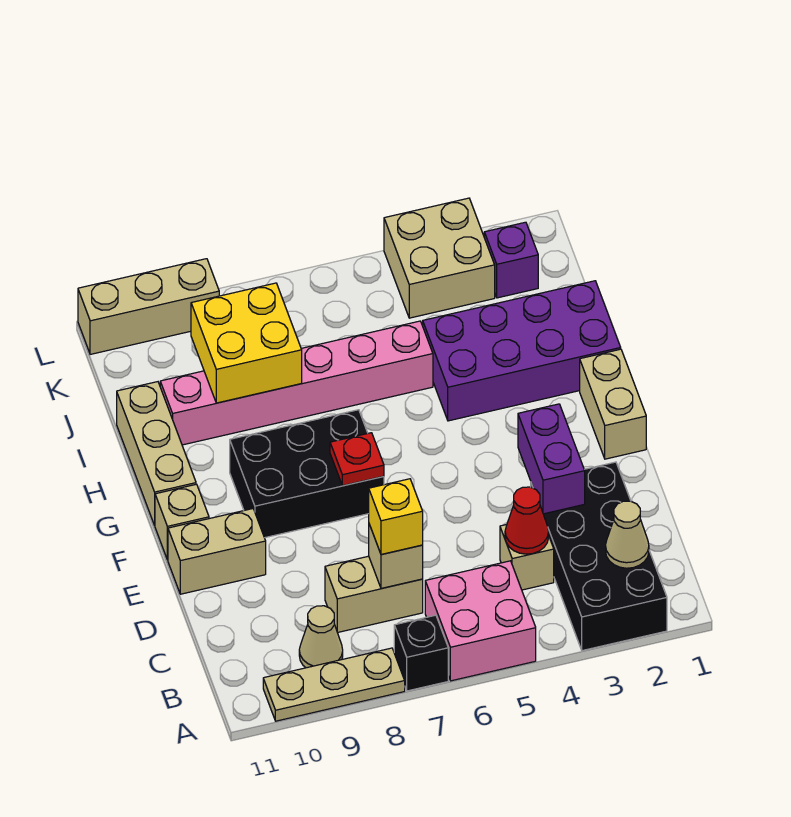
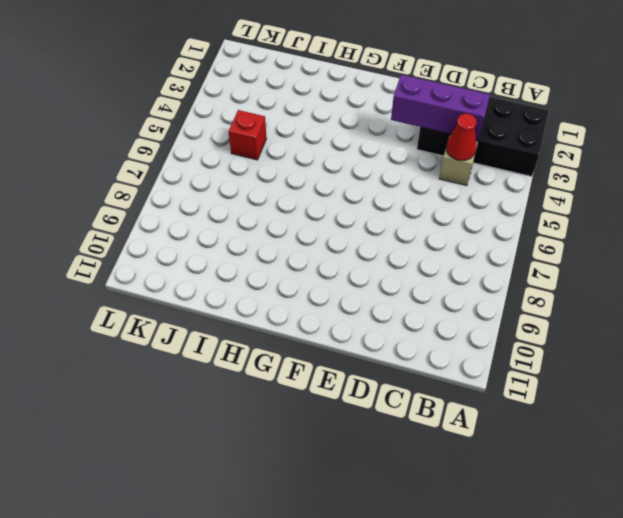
purple 1x3 brick [391,75,490,140] -> purple 1x2 brick [518,404,585,514]
red 1x1 brick [229,110,267,160] -> none
none -> pink 2x2 brick [425,561,536,681]
none -> black 1x1 brick [394,615,448,691]
none -> tan 1x3 plate [263,648,405,721]

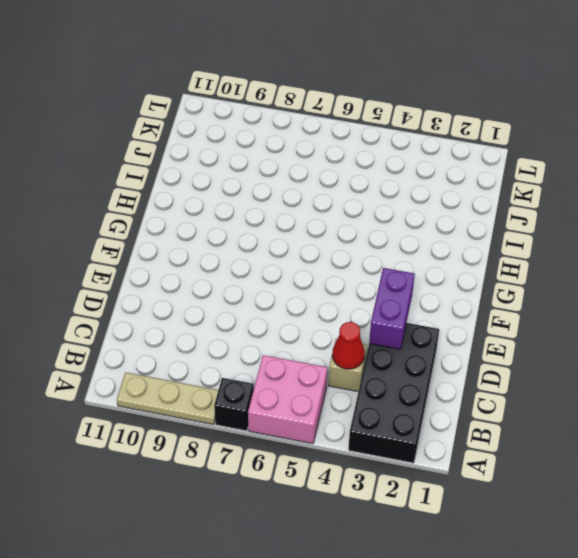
none -> tan 1x1 cone [299,606,343,668]
none -> tan 1x2 brick [325,556,423,633]
none -> tan 1x2 brick [168,509,266,594]

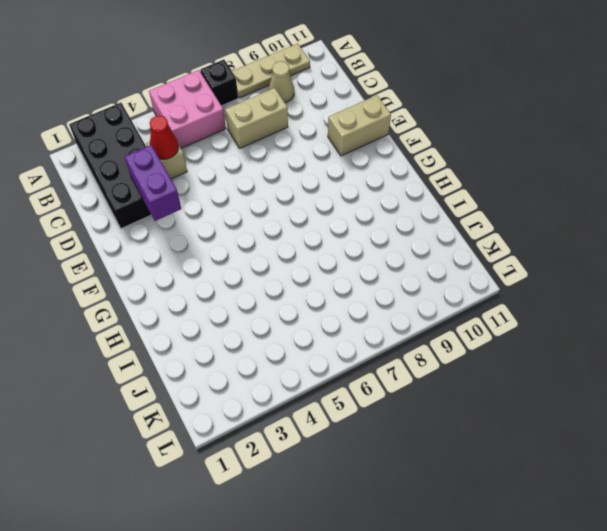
none -> tan 1x2 brick [580,349,646,459]
none -> black 2x3 brick [230,410,384,538]
none -> tan 1x1 brick [155,484,209,560]

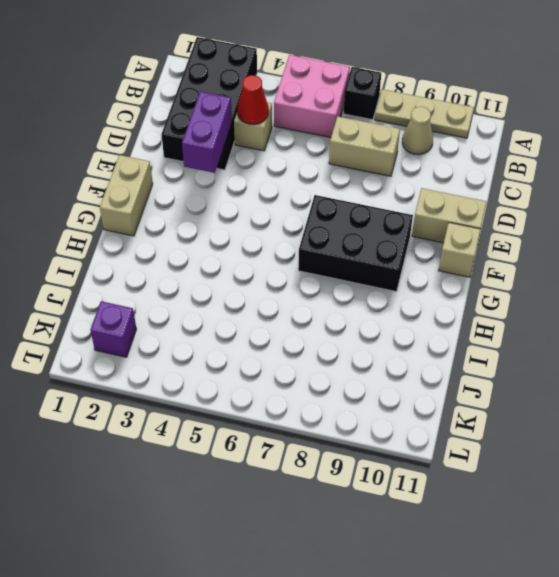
none -> tan 1x3 brick [117,382,196,525]
none -> purple 2x4 brick [423,281,621,421]
none -> pink 1x6 brick [160,321,433,445]

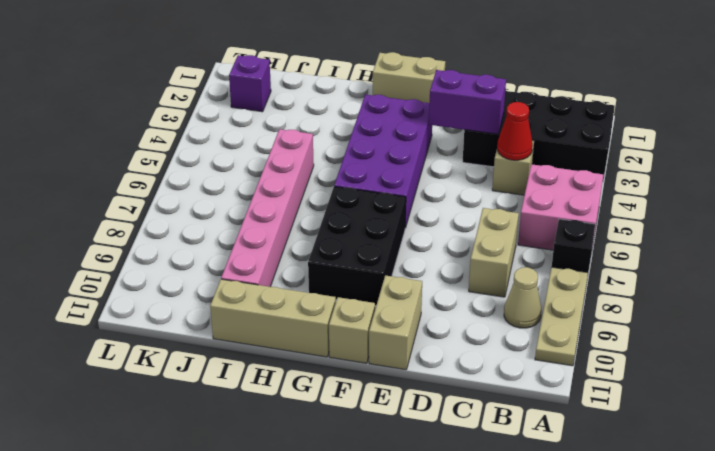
purple 2x4 brick [334,95,432,228] -> purple 2x4 brick moved to [423,281,621,421]
none -> tan 2x2 brick [384,198,495,318]
none -> tan 1x3 brick [78,259,219,354]
none -> tan 1x1 cone [606,501,649,568]

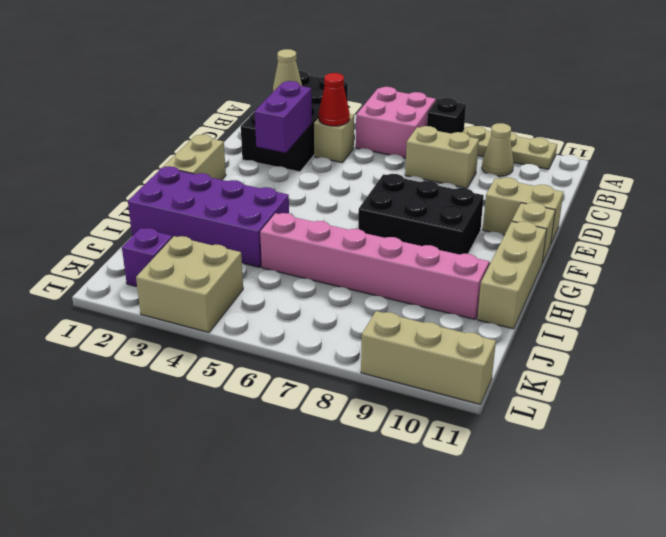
none -> tan 1x1 brick [369,524,423,589]
none -> red 1x1 plate [330,433,384,486]
none -> yellow 2x2 brick [191,283,302,403]

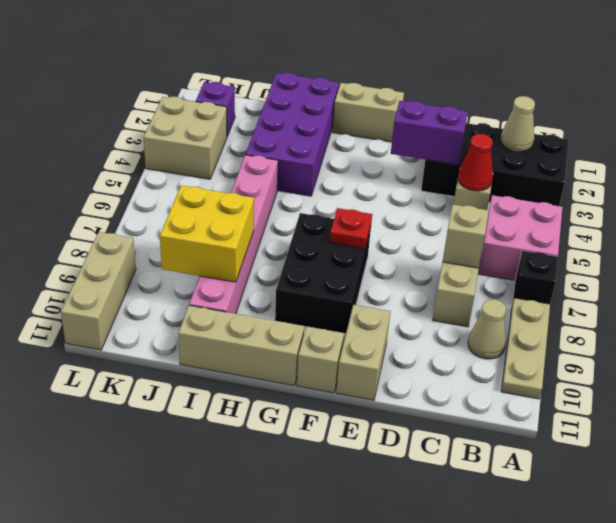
none -> yellow 1x1 brick [369,479,423,554]

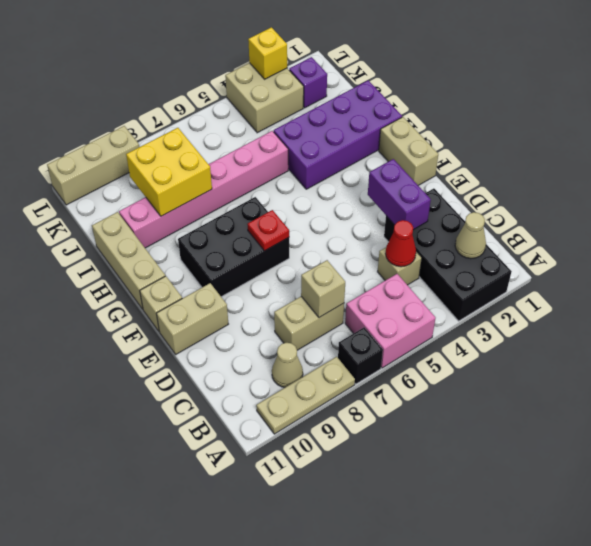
yellow 1x1 brick [248,27,287,79] -> yellow 1x1 brick moved to [369,479,423,554]

